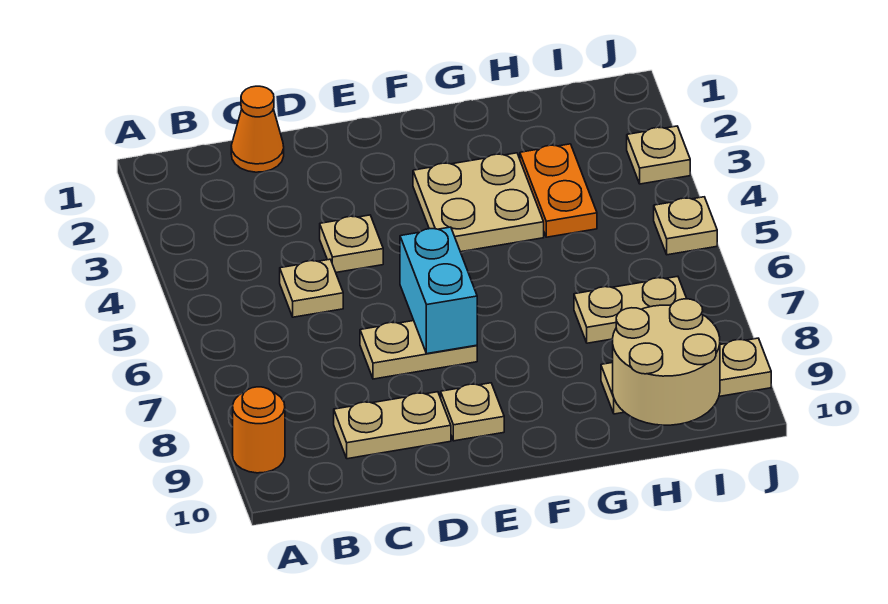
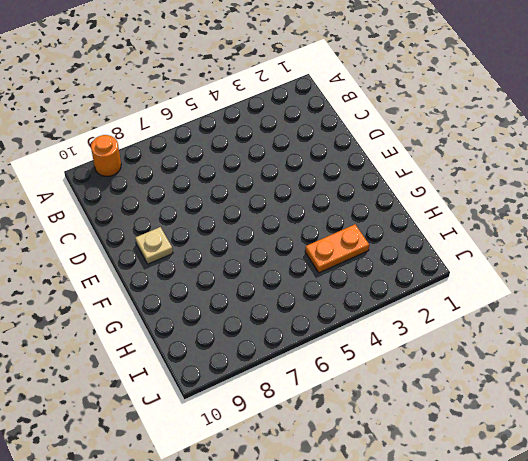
none -> orange 1x1 cone [231,86,284,172]
none -> tan 1x1 plate [280,259,343,317]
none -> tan 1x2 plate [334,392,451,459]

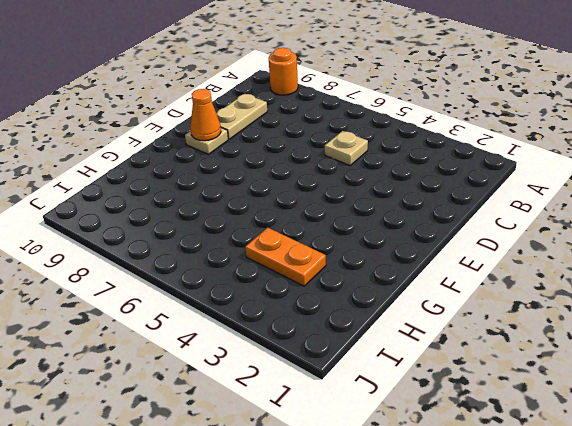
orange 1x1 cone [190,89,221,141] -> orange 1x1 cone moved to [231,86,284,172]
none -> tan 1x1 plate [320,215,383,272]
none -> tan 1x2 plate [360,321,477,379]
none -> tan 2x2 plate [413,153,544,252]

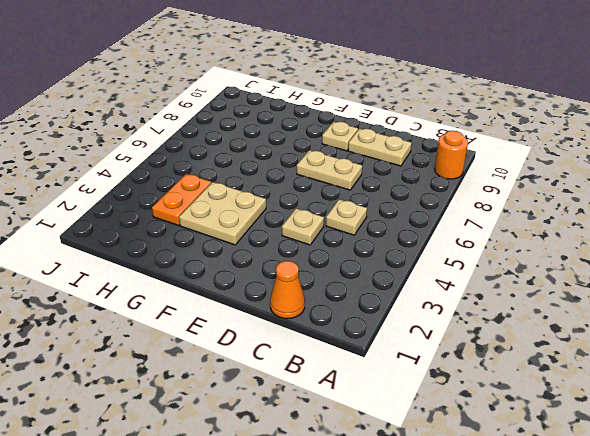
none -> tan 1x2 plate [574,276,687,343]
none -> tan 1x3 plate [601,338,771,414]
none -> tan 1x1 plate [627,126,690,184]

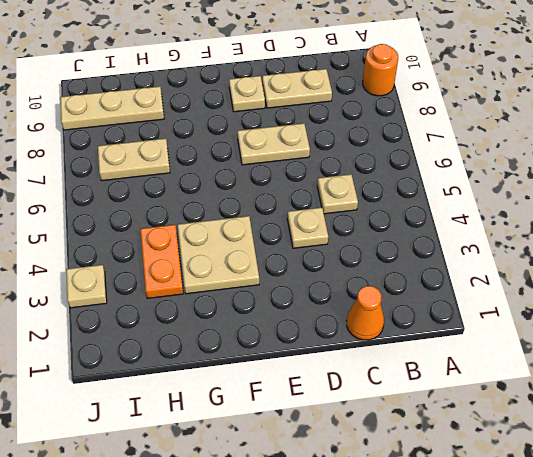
none -> tan 1x1 plate [654,197,717,255]
none -> cyan 1x2 brick [400,227,477,354]
none -> tan 2x2 round brick [613,299,720,425]

